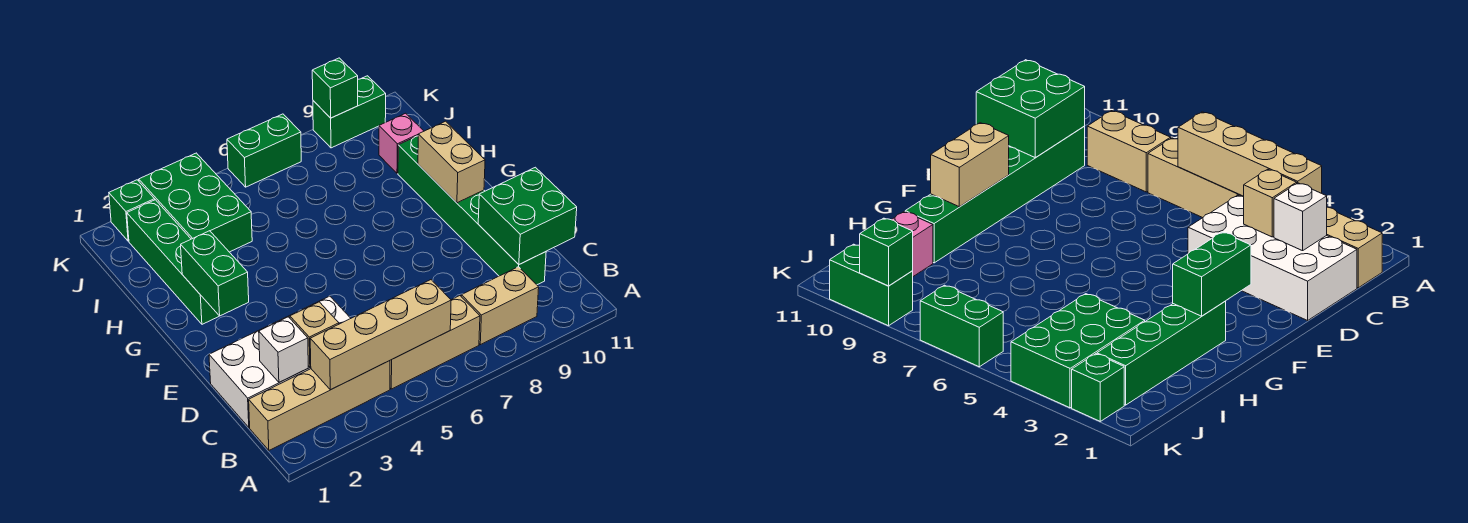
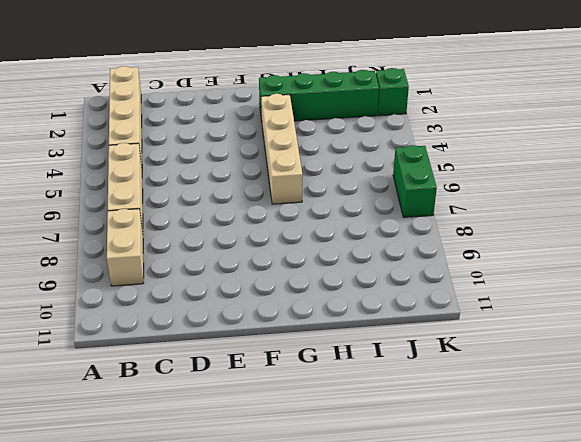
tan 1x4 brick [261,94,303,204] -> tan 1x4 brick moved to [310,280,451,390]
none -> white 2x4 brick [209,296,351,427]
none -> green 1x6 brick [398,136,546,285]
none -> green 2x3 brick [139,153,252,252]

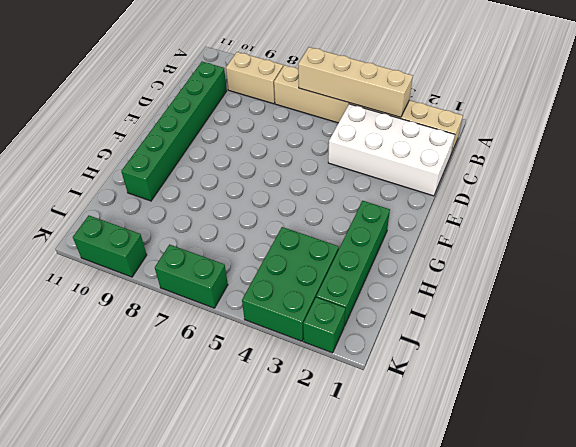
none -> pink 1x1 brick [379,113,424,173]
none -> white 1x1 brick [259,317,308,382]
none -> tan 1x1 brick [290,302,339,367]

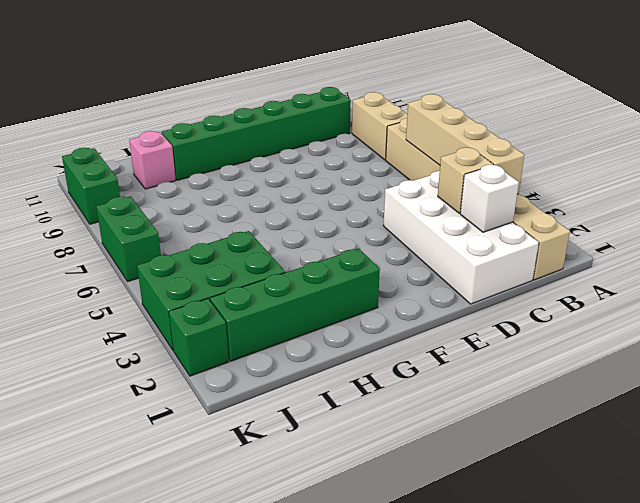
none -> green 2x2 brick [478,167,577,264]
none -> green 1x2 brick [181,231,249,316]
none -> tan 1x2 brick [418,121,485,203]

